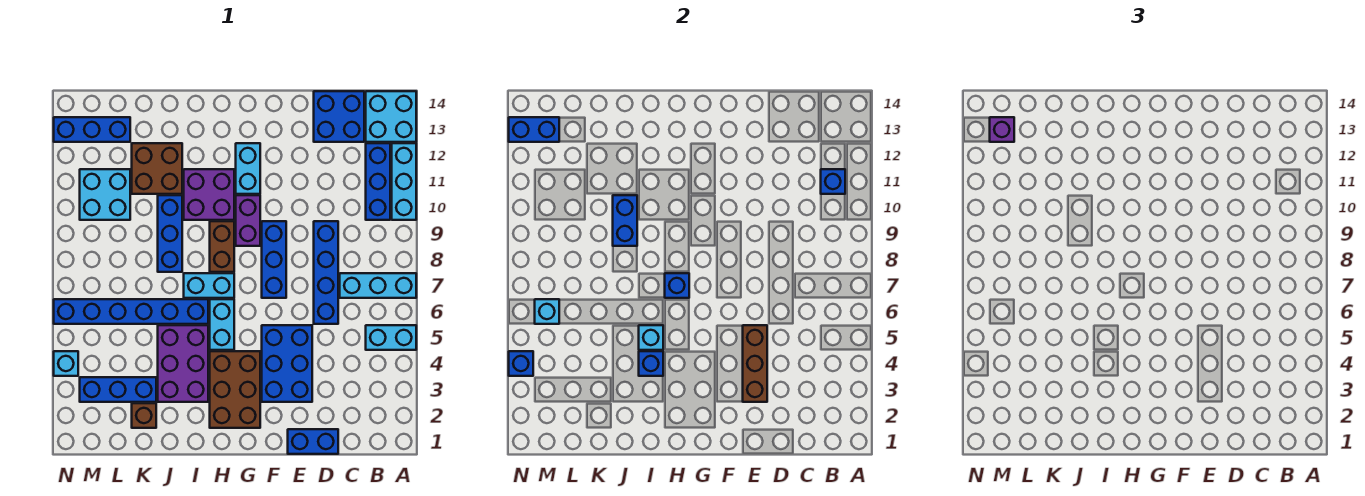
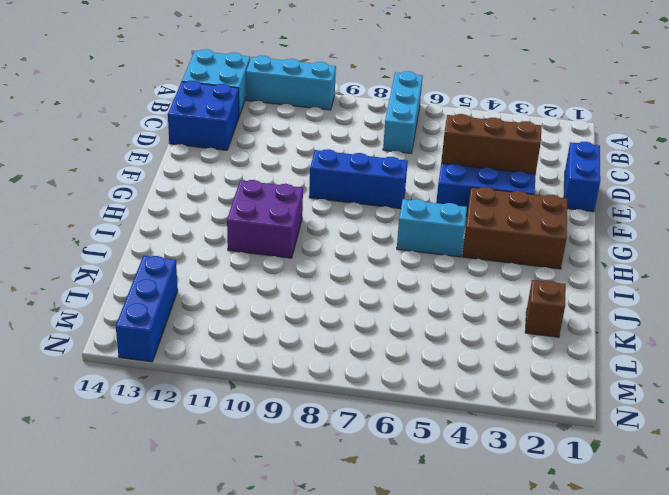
none -> cyan 1x2 brick [366,325,416,350]
none -> blue 1x3 brick [366,143,390,220]
none -> blue 1x4 brick [314,221,338,324]
none -> purple 1x2 brick [236,195,260,246]

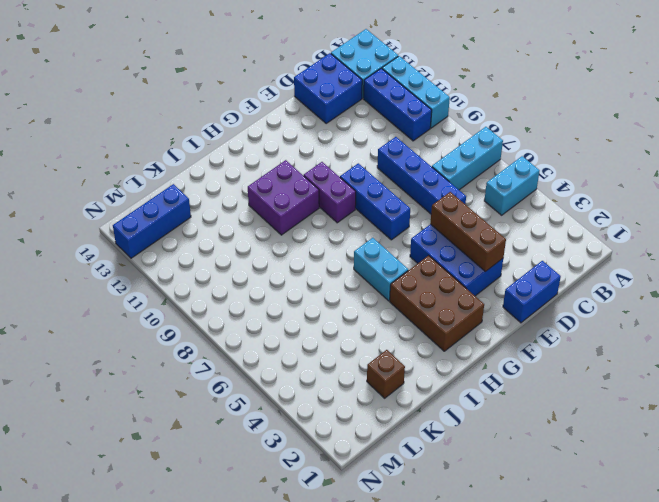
none -> cyan 1x2 brick [236,143,260,194]
none -> cyan 1x2 brick [184,273,234,298]
none -> brown 1x2 brick [210,221,234,272]
none -> purple 2x3 brick [158,325,208,402]

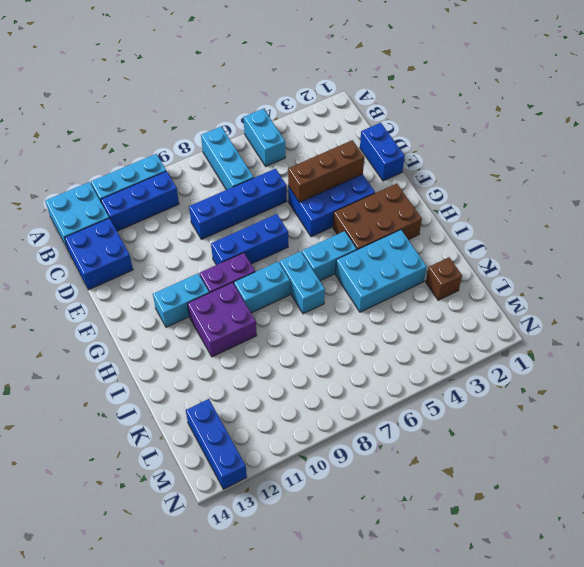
cyan 1x2 brick [234,262,290,313] -> brown 1x2 brick [210,221,234,272]
cyan 2x3 brick [336,230,427,312] -> purple 2x3 brick [158,325,208,402]
none -> blue 1x6 brick [54,299,208,324]
none -> blue 1x3 brick [158,195,182,272]
none -> brown 2x2 brick [132,143,182,194]
none -> blue 1x3 brick [80,377,156,402]

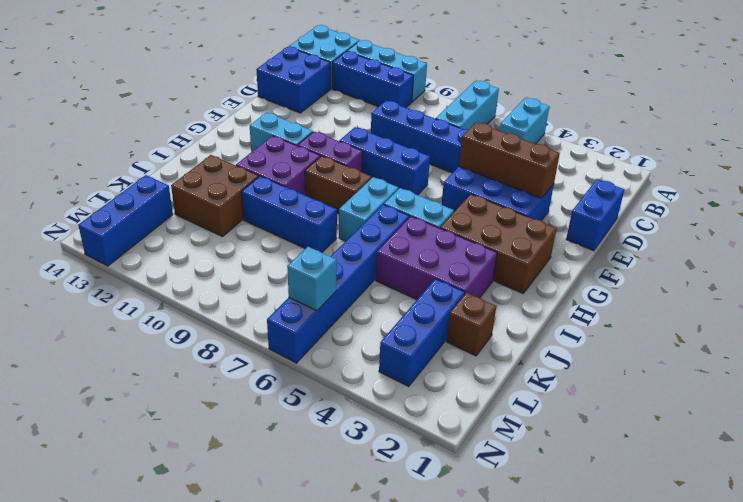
none -> cyan 2x2 brick [80,169,130,220]
none -> cyan 1x1 brick [54,351,78,376]
none -> blue 1x1 brick [821,169,845,194]
none -> blue 1x1 brick [665,273,689,298]

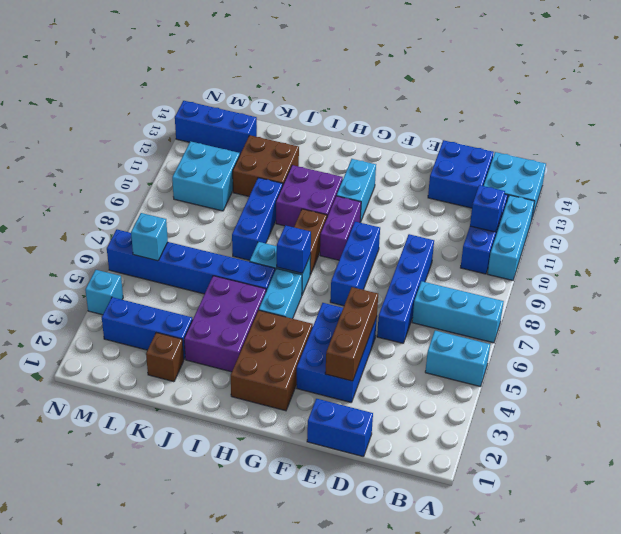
none -> blue 1x1 brick [639,351,663,376]
none -> cyan 1x1 brick [639,325,663,350]
none -> blue 1x2 brick [613,195,637,246]
none -> blue 1x2 brick [509,117,559,142]

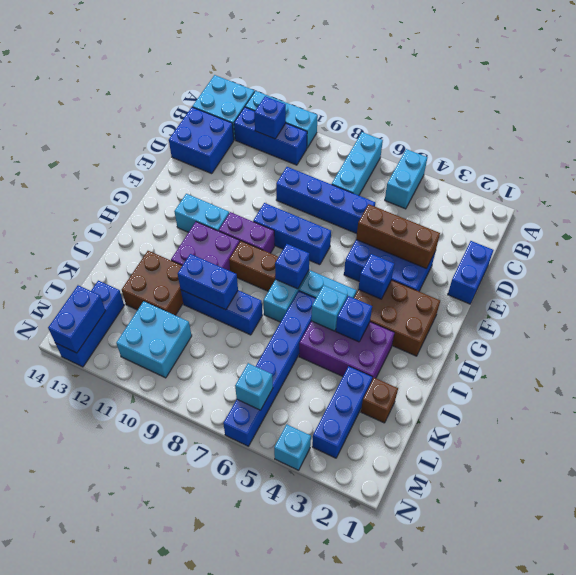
blue 1x1 brick [358,254,394,299] -> blue 1x1 brick moved to [509,351,533,376]
none -> purple 1x1 brick [990,117,1014,142]

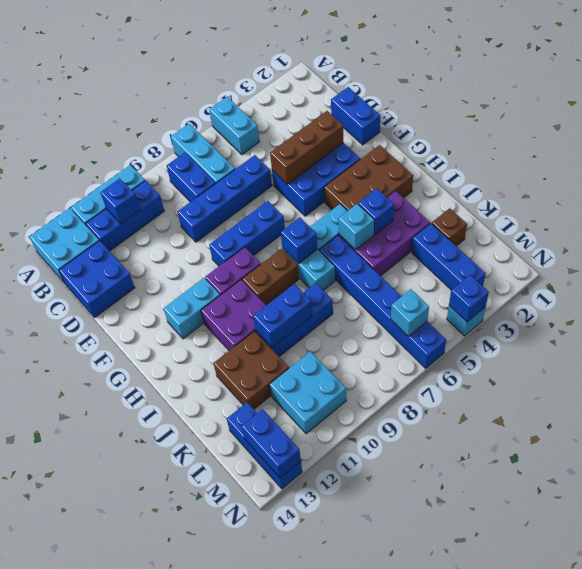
blue 1x2 brick [167,153,216,202] -> none
none -> purple 1x1 brick [990,117,1014,142]

